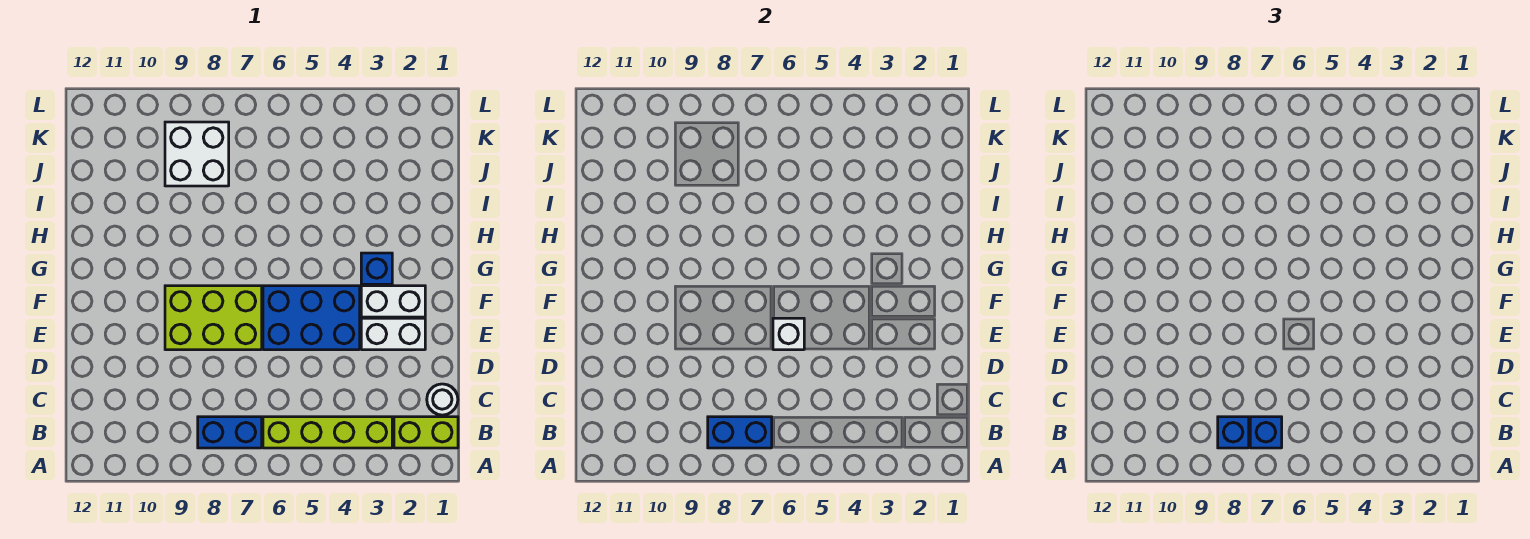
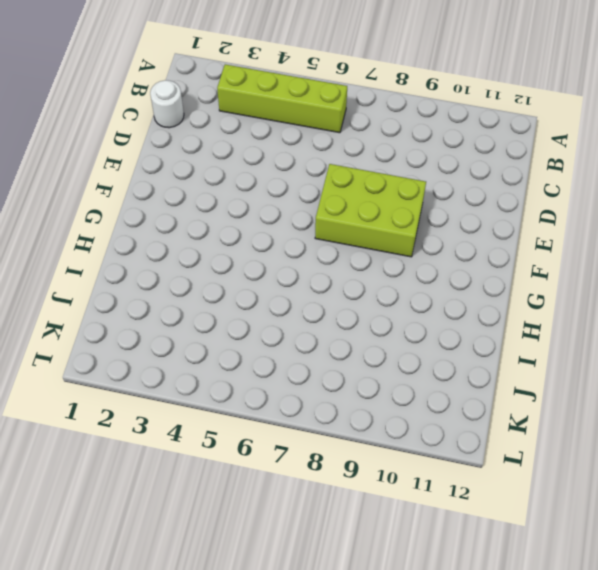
none -> lime 1x2 brick [394,417,458,448]
none -> blue 1x2 brick [198,417,262,448]
none -> white 1x2 brick [361,318,425,350]

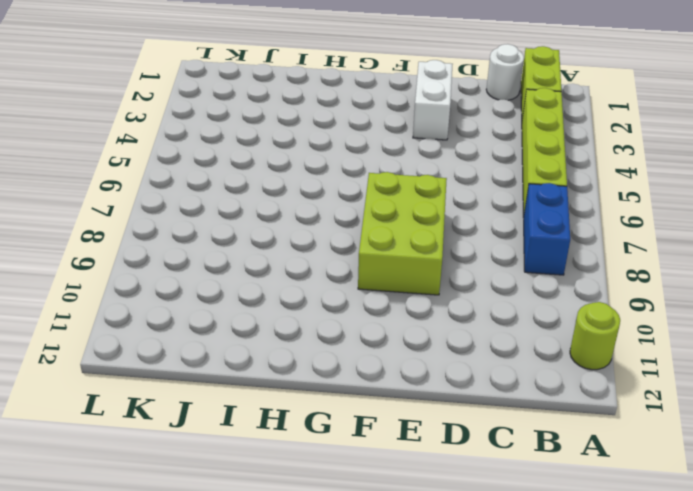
lime 1x1 round brick [570,302,620,370] -> none
none -> blue 2x3 brick [263,286,360,350]
none -> white 1x2 brick [361,286,425,317]
none -> blue 1x1 brick [361,253,392,284]

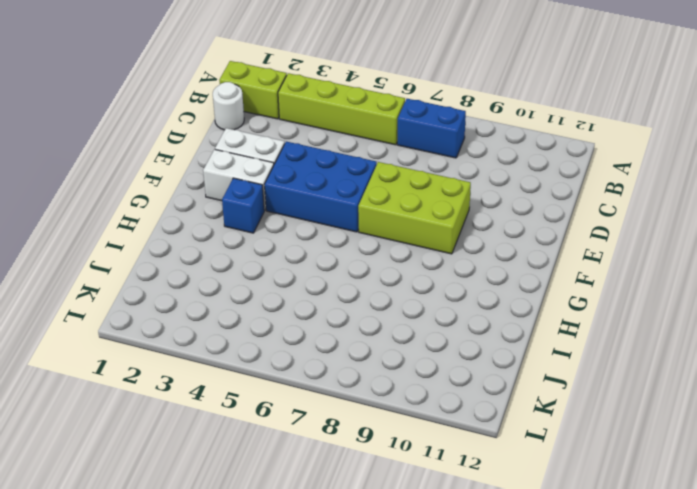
none -> white 2x2 brick [165,122,229,186]
none -> blue 1x2 brick [708,417,772,448]
none -> white 1x1 brick [773,318,804,350]

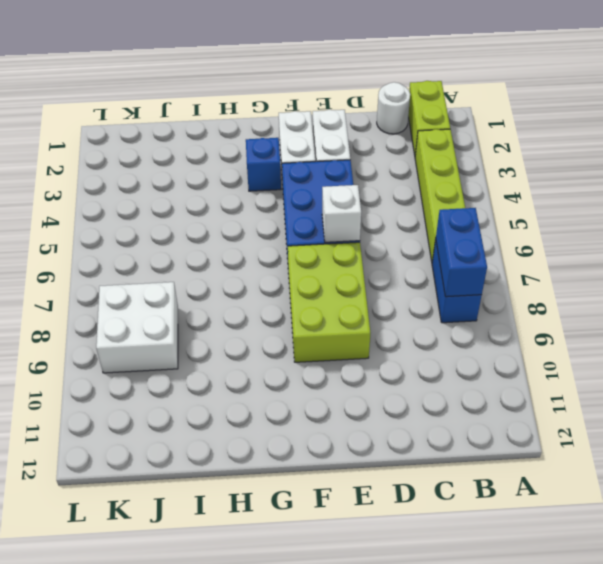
none -> blue 1x1 brick [1250,417,1282,448]
none -> blue 1x1 brick [1218,417,1249,448]

